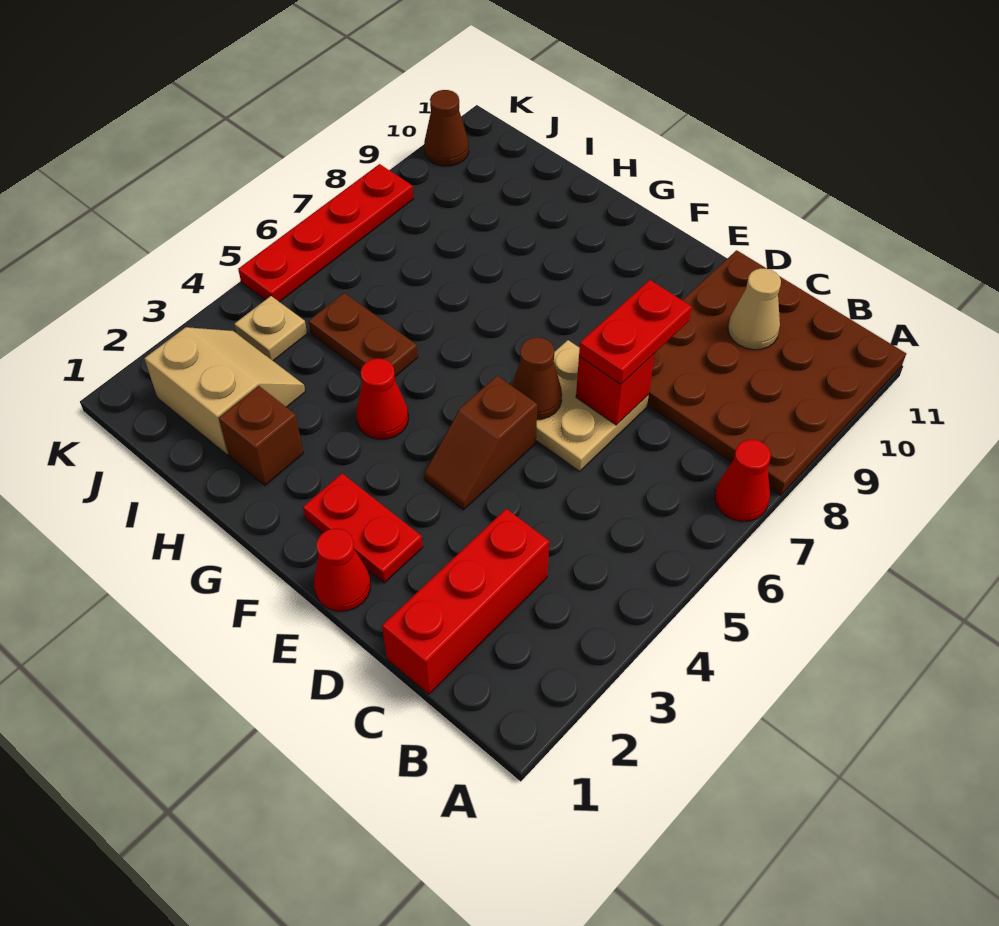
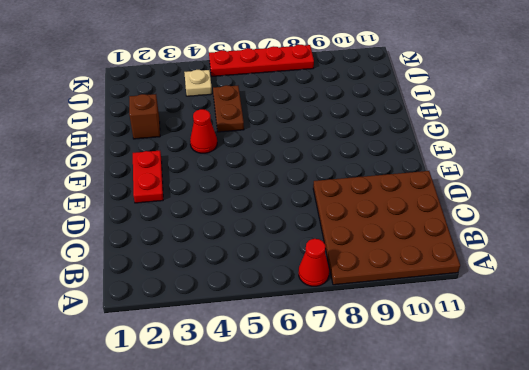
none -> red 1x3 brick [382,509,549,694]
none -> tan 2x2 plate [536,340,649,471]
none -> red 1x1 cone [314,529,370,611]

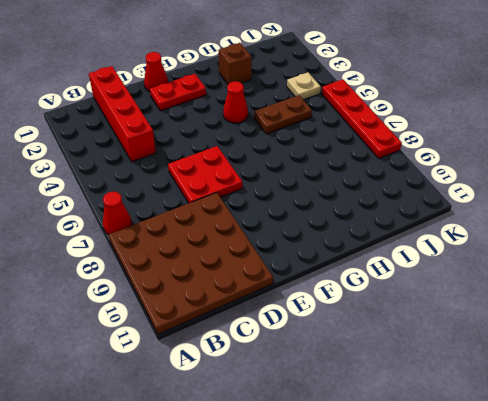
red 1x4 brick [89,66,156,162] -> red 1x3 brick [382,509,549,694]
red 2x2 plate [168,146,242,203] -> tan 2x2 plate [536,340,649,471]
none -> brown 1x2 slope [424,376,537,510]
none -> tan 2x2 slope [145,327,305,455]
none -> brown 1x1 cone [424,90,469,166]

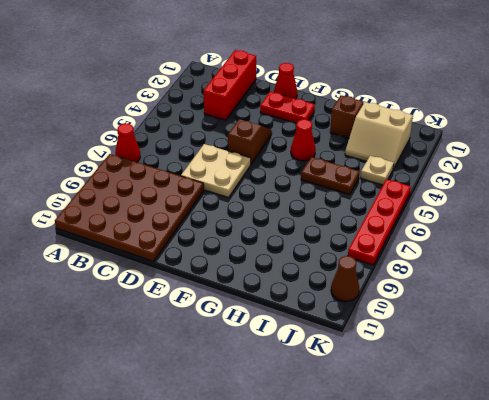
none -> tan 1x1 cone [728,268,781,350]
none -> red 1x1 brick [576,353,655,425]
none -> brown 1x1 cone [512,338,562,420]

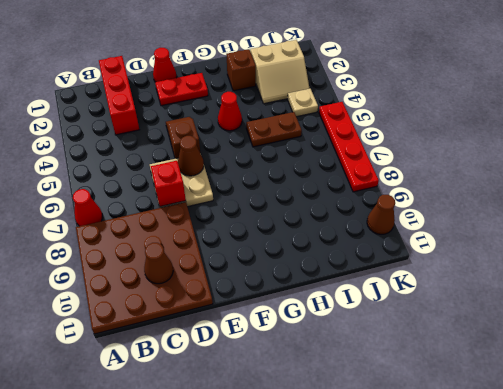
brown 1x1 cone [144,243,173,284] -> tan 1x1 cone [728,268,781,350]
none -> red 1x2 plate [579,280,692,384]

